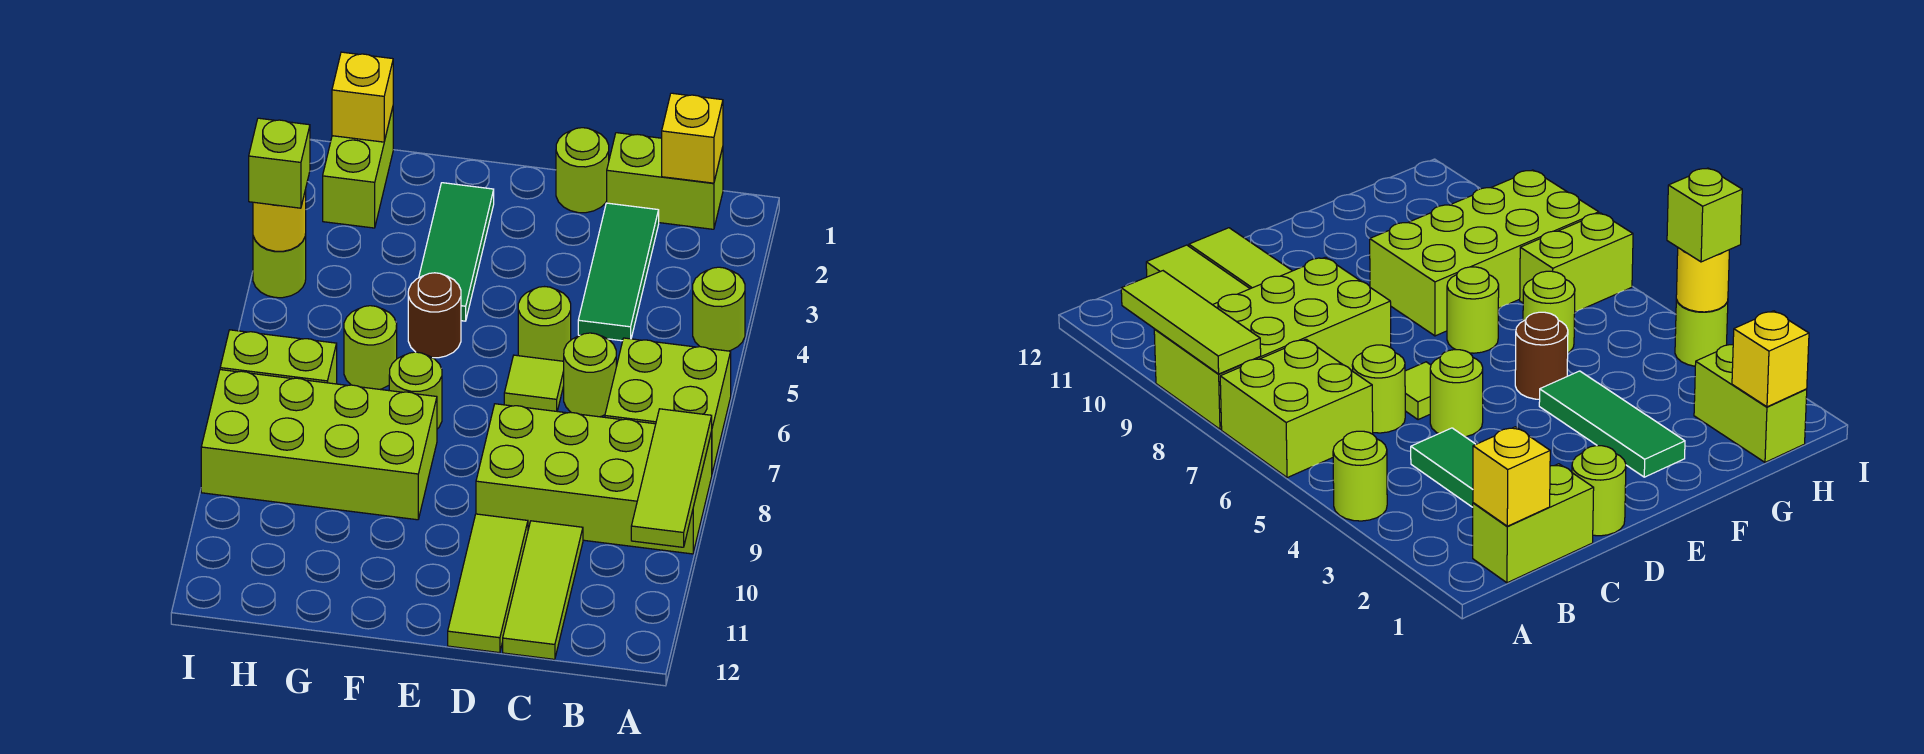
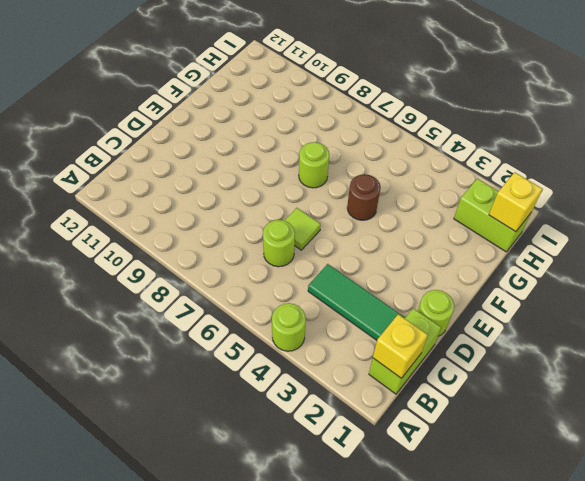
none -> lime 2x2 brick [605,338,731,473]
none -> lime 2x4 brick [476,404,712,554]
none -> lime 1x3 tile [503,521,583,659]

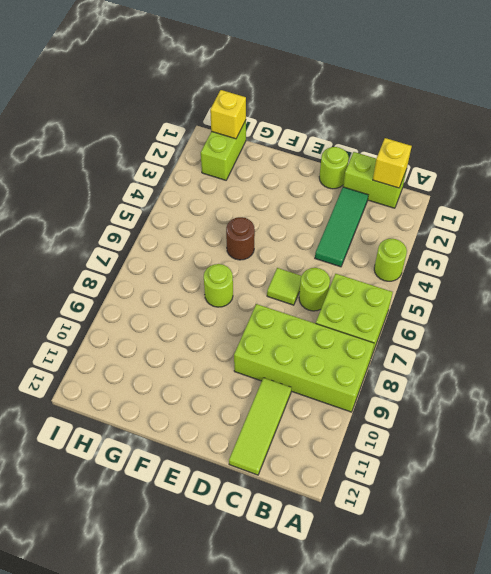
none -> lime 1x1 round brick [518,287,571,361]
none -> lime 1x3 tile [448,514,528,653]
none -> green 1x3 tile [419,183,494,321]

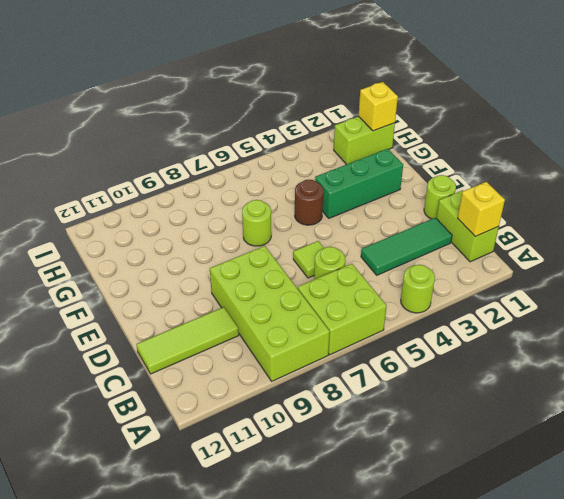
green 1x3 brick [315,149,403,218] -> green 1x3 tile [419,183,494,321]
none -> lime 1x1 round brick [518,287,571,361]
none -> lime 1x3 tile [448,514,528,653]
none -> lime 2x4 brick [201,370,437,520]

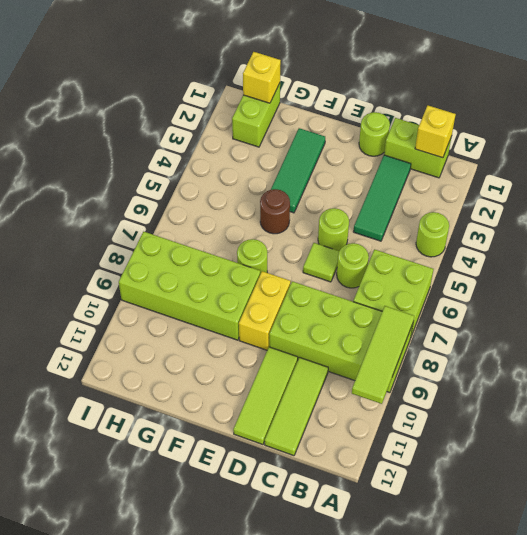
yellow 1x2 brick [239,271,291,350] -> none
none -> lime 1x1 round brick [344,306,397,389]
none -> lime 1x2 brick [220,330,337,384]
none -> lime 1x1 round brick [253,234,306,298]

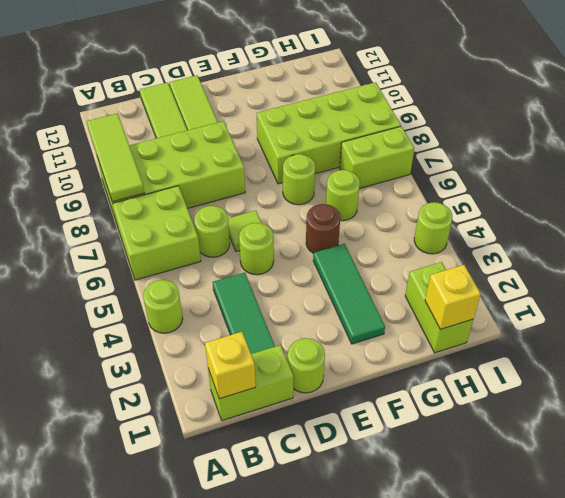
none -> yellow 1x1 round brick [253,190,306,251]
none -> lime 1x1 brick [249,118,310,208]

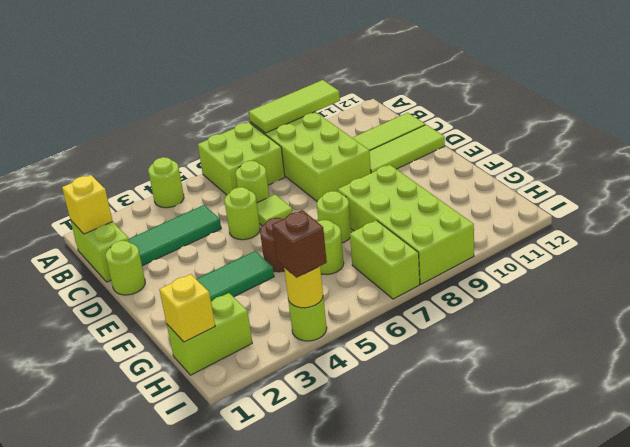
brown 1x1 brick [272,210,327,278] -> lime 1x1 brick [249,118,310,208]

